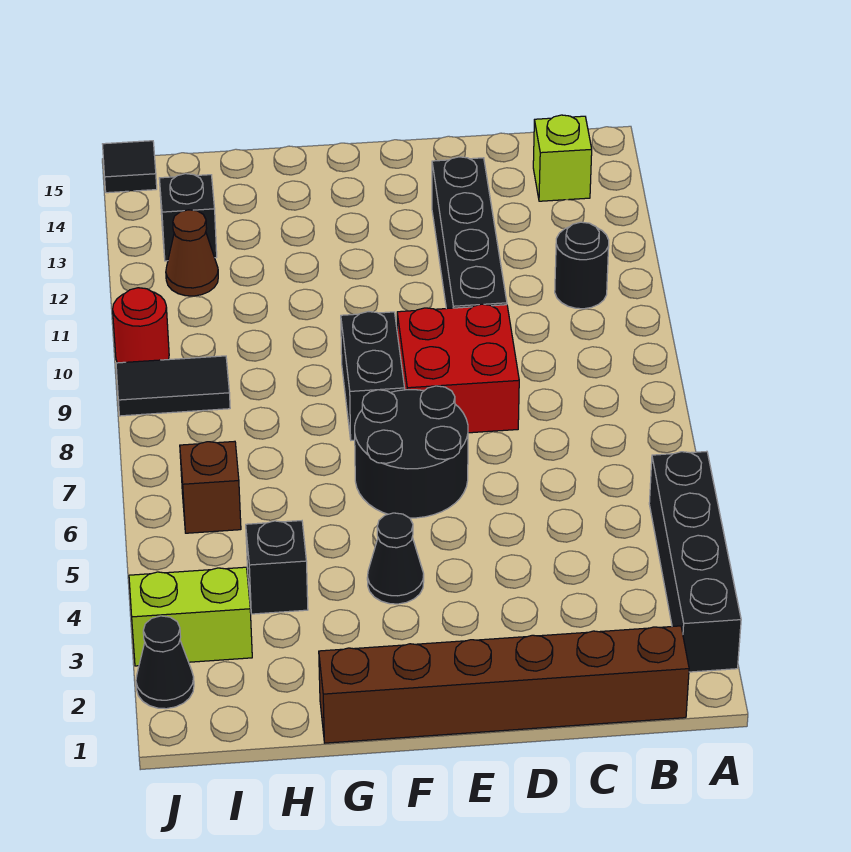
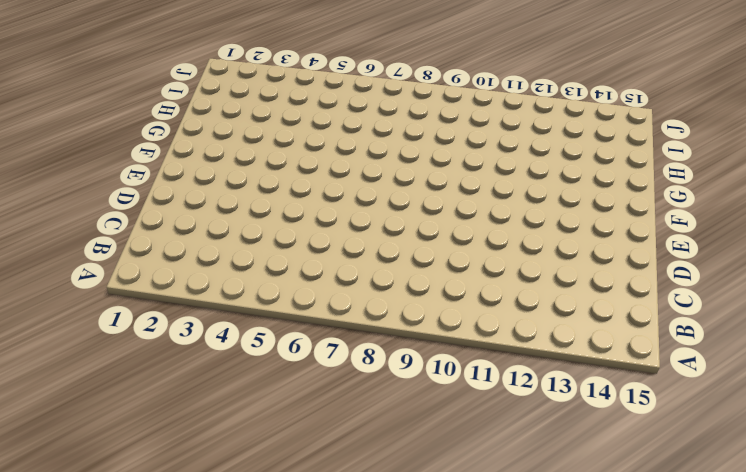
none -> black 1x4 brick [649,451,741,672]
none -> brown 1x6 brick [319,626,689,743]
none -> black 1x1 round brick [555,222,609,309]

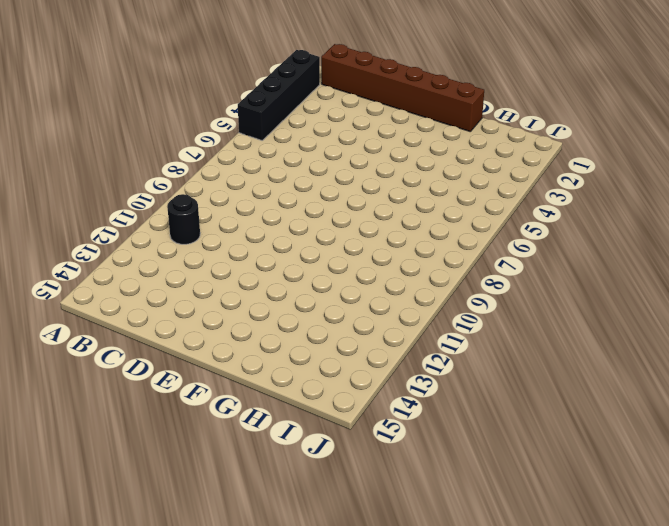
none -> lime 1x1 brick [533,115,592,201]
none -> red 2x2 brick [397,304,519,433]
none -> black 1x4 brick [432,157,507,309]

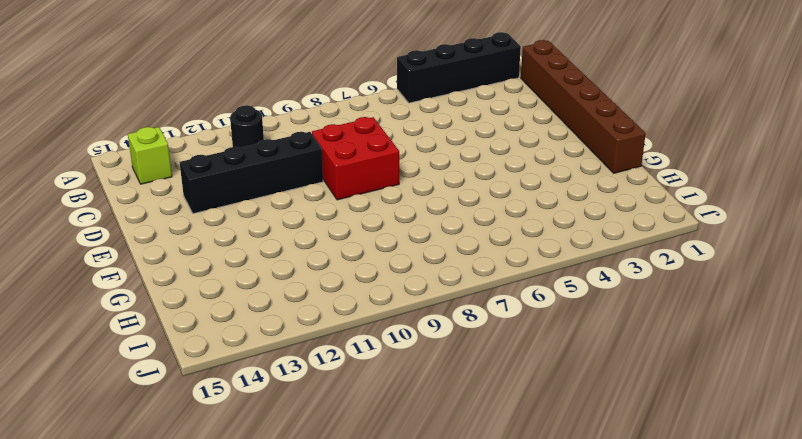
none -> black 2x2 round brick [355,386,468,518]
none -> black 1x1 cone [367,513,424,604]
none -> black 1x2 brick [341,312,405,440]

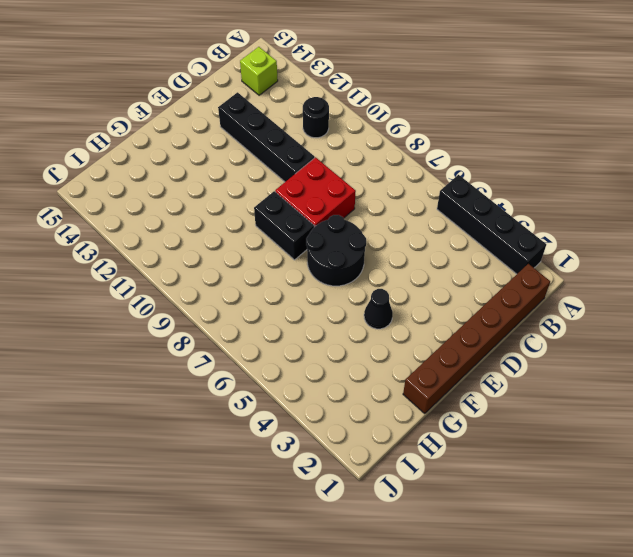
none -> black 1x1 brick [246,521,308,614]
none -> lime 1x2 brick [129,567,252,666]
none -> brown 1x1 brick [180,441,241,533]

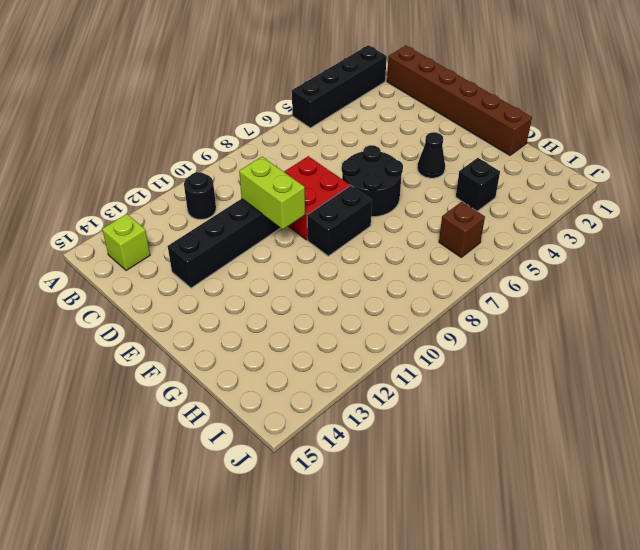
lime 1x2 brick [239,157,305,229] -> lime 1x2 brick moved to [129,567,252,666]
none -> black 1x2 tile [116,356,230,416]
none -> brown 1x1 cone [166,210,218,296]
none -> black 1x1 brick [159,174,217,261]

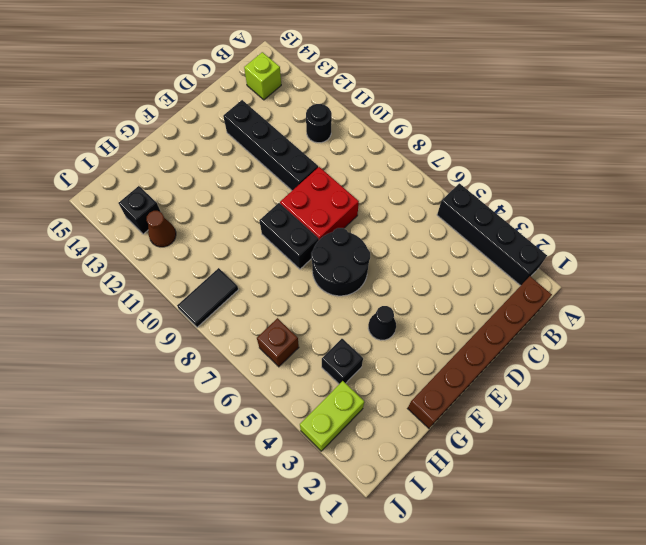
none -> black 1x1 cone [136,616,194,709]
none -> red 1x1 round brick [113,288,169,363]
none -> black 1x1 tile [103,141,157,193]

